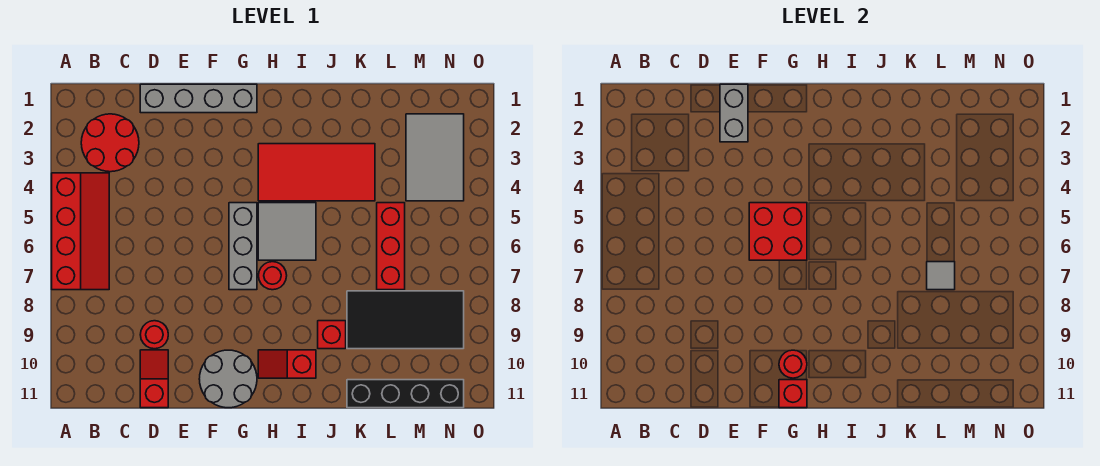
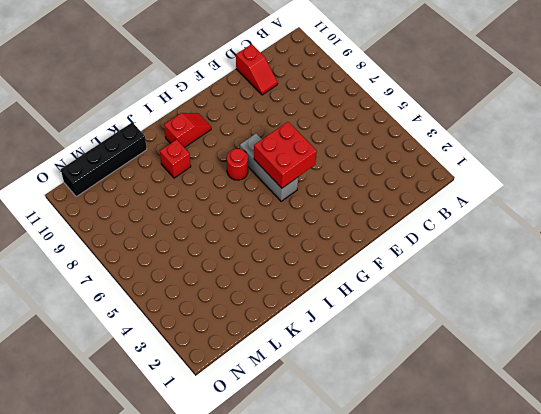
none -> red 2x4 slope [52,173,109,290]
none -> red 2x2 round brick [81,114,139,172]
none -> grey 1x4 brick [140,84,257,113]

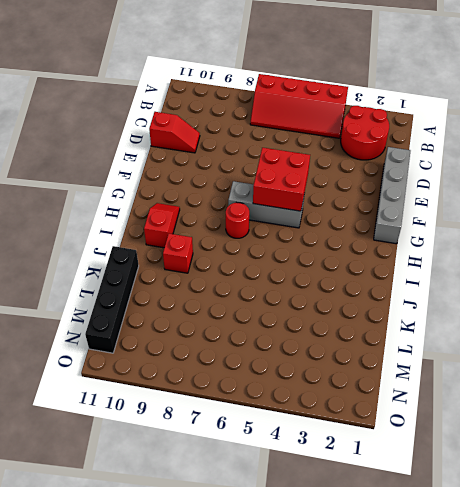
none -> red 1x1 round brick [140,321,168,349]
none -> grey 2x2 round brick [199,350,257,408]
none -> red 2x4 tile [258,144,375,201]

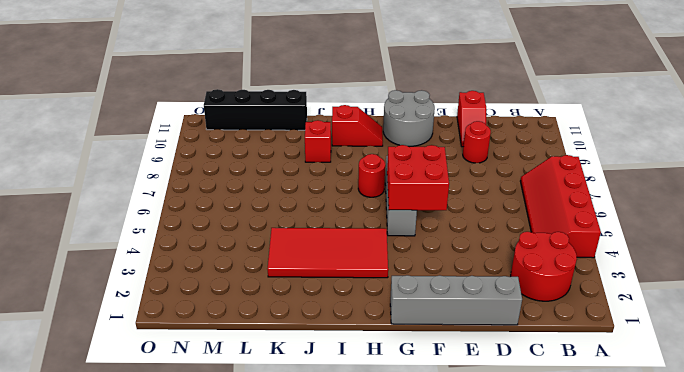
none -> grey 2x2 tile [258,203,316,260]
none -> black 2x4 tile [347,291,464,349]
none -> red 1x3 brick [377,203,405,290]

